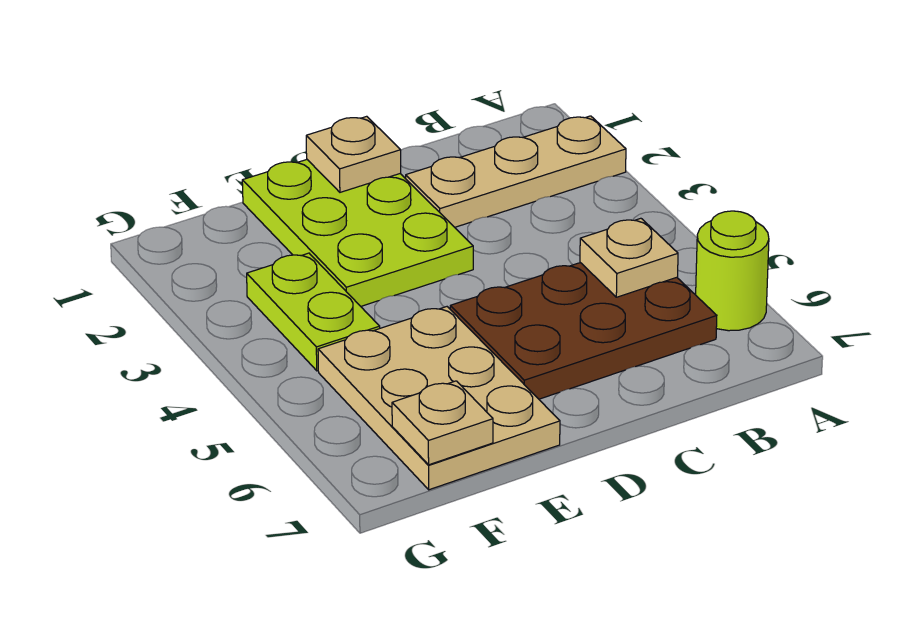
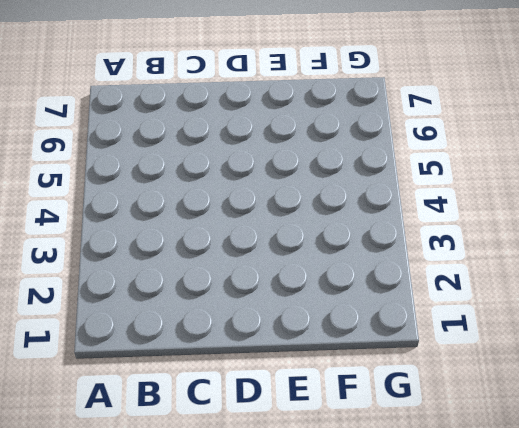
none -> tan 1x3 plate [406,116,626,227]
none -> lime 1x1 round brick [696,211,769,331]

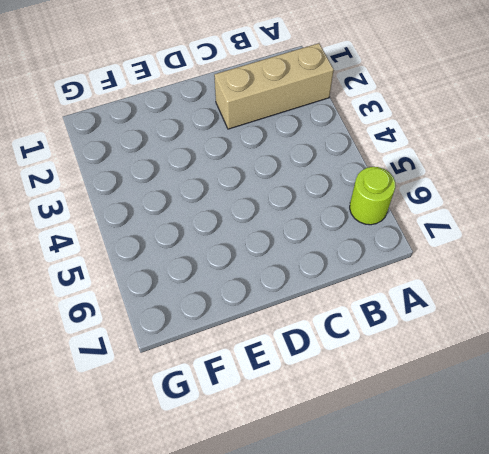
tan 1x3 brick [214,43,334,129] -> tan 1x3 plate [406,116,626,227]
none -> brown 2x3 plate [450,263,717,399]
none -> lime 2x3 plate [242,160,473,306]

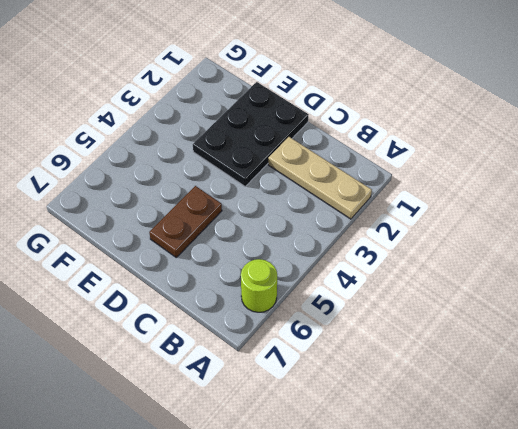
black 2x3 plate [193,82,309,186] -> lime 2x3 plate [242,160,473,306]
brown 1x2 plate [149,186,222,257] -> brown 2x3 plate [450,263,717,399]
none -> tan 2x3 plate [318,307,560,490]
none -> lime 1x2 plate [247,253,380,371]

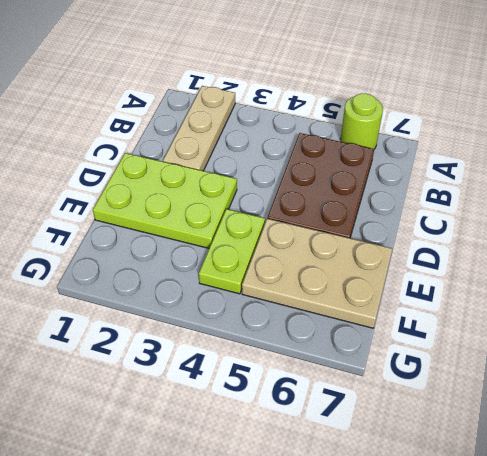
lime 1x2 plate [199,209,265,294] -> lime 1x2 plate turned to [247,253,380,371]
none -> tan 1x1 plate [580,218,678,297]
none -> tan 1x1 plate [306,116,401,192]

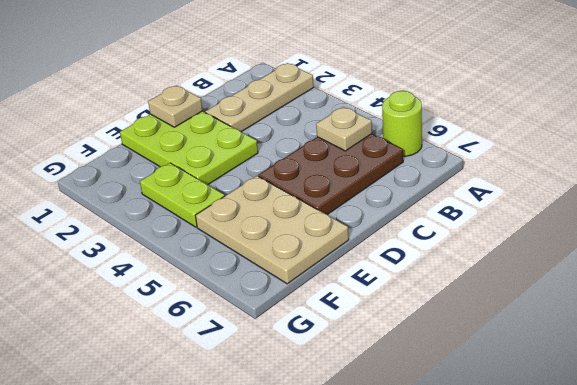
none -> tan 1x1 plate [392,381,493,465]

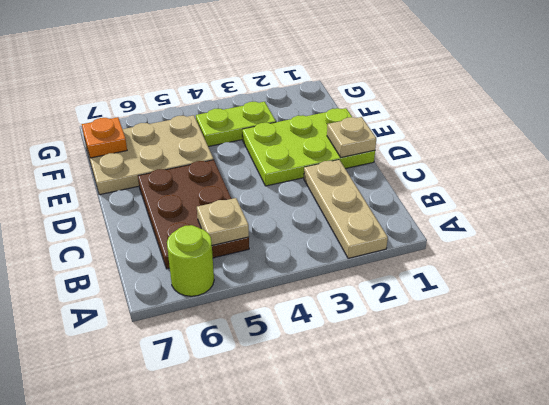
orange 1x1 plate [82,117,127,158] -> tan 1x1 plate [392,381,493,465]

